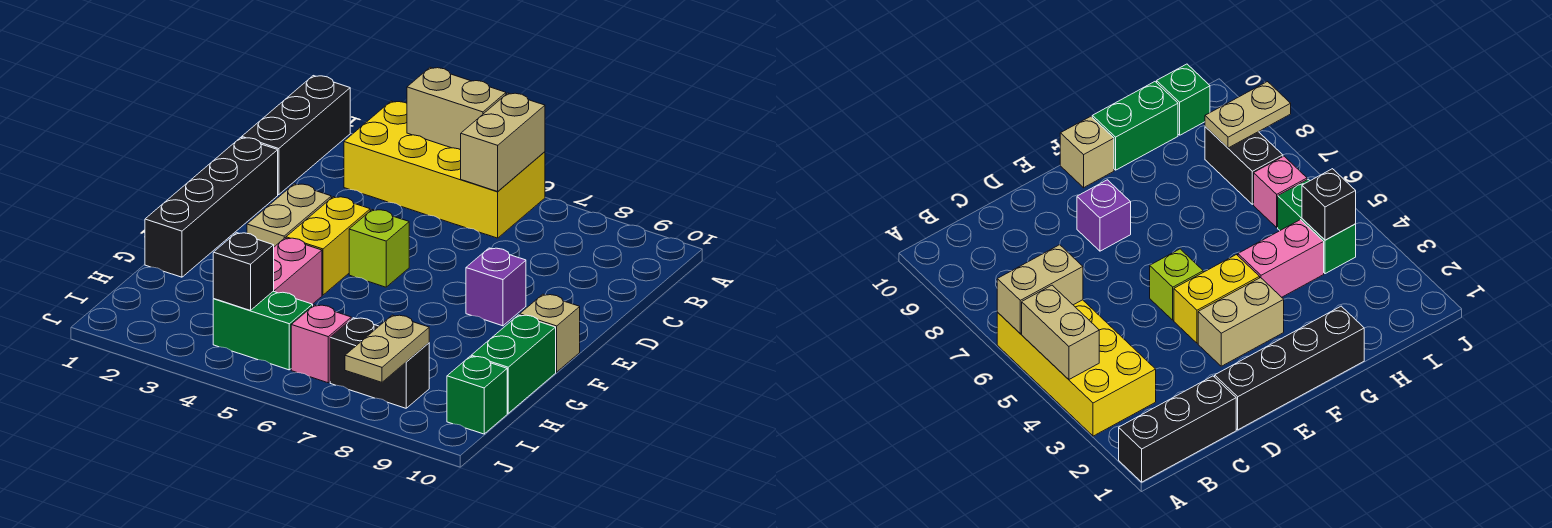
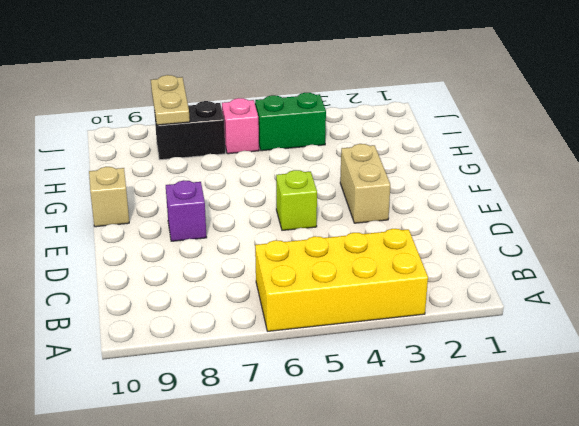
none -> black 1x3 brick [242,76,350,195]
none -> black 1x4 brick [145,138,278,277]
none -> yellow 1x2 brick [286,197,370,295]

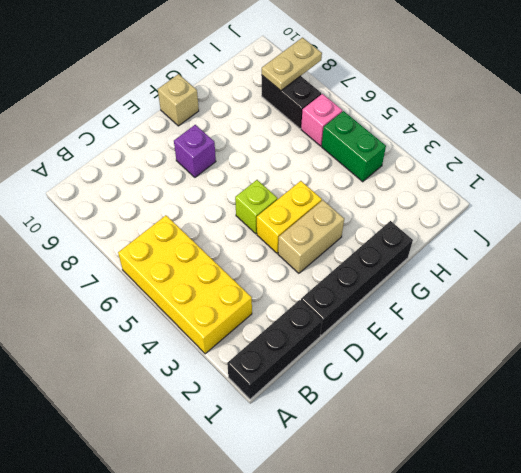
none -> pink 1x2 brick [274,238,322,304]
none -> green 1x2 brick [471,315,556,413]
none -> green 1x1 brick [447,356,507,434]

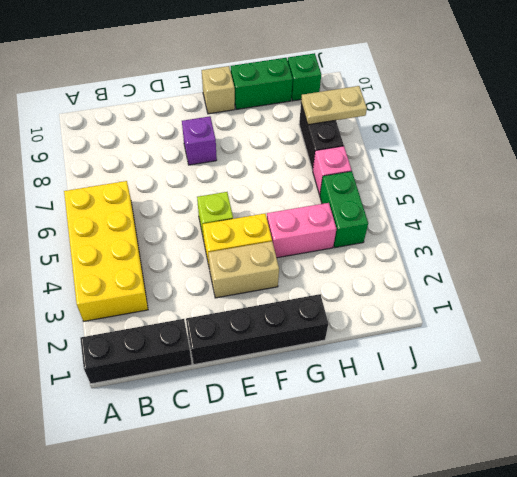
none -> tan 1x2 brick [407,67,506,150]
none -> tan 1x2 brick [461,93,545,191]
none -> black 1x1 brick [213,233,274,310]

